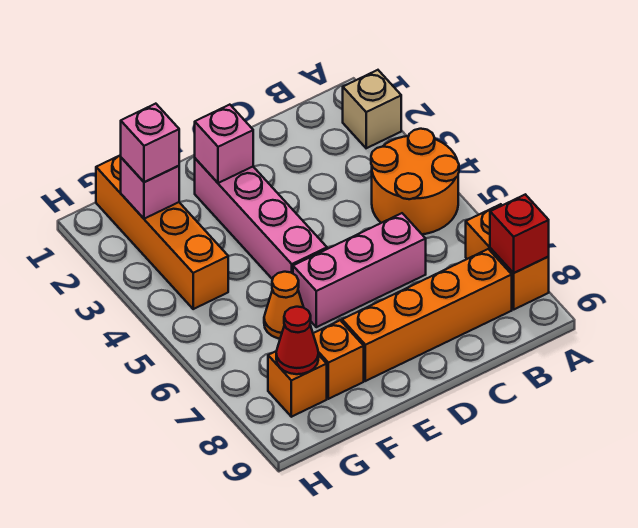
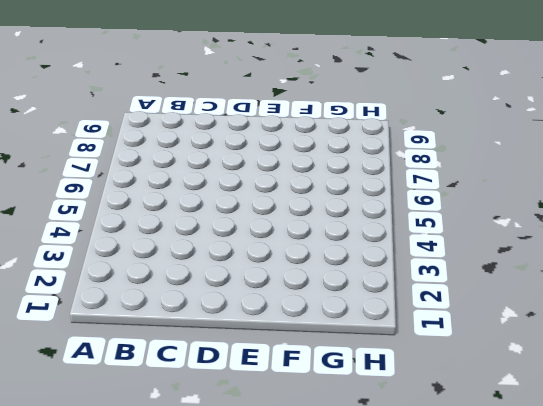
none -> tan 1x1 brick [343,70,401,148]
none -> orange 2x2 round brick [371,129,459,234]
none -> orange 1x2 brick [466,204,549,309]

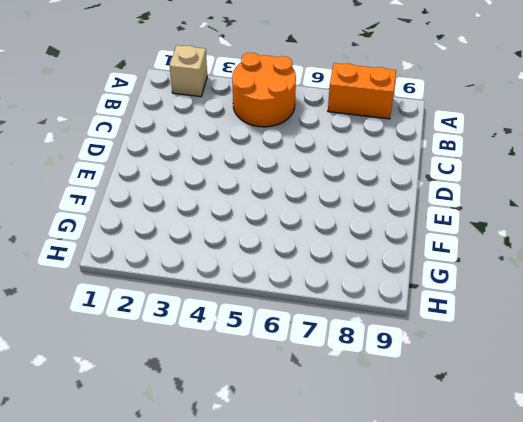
none -> orange 1x4 brick [342,249,512,381]
none -> pink 1x3 brick [293,213,426,327]
none -> pink 1x4 brick [195,158,327,279]

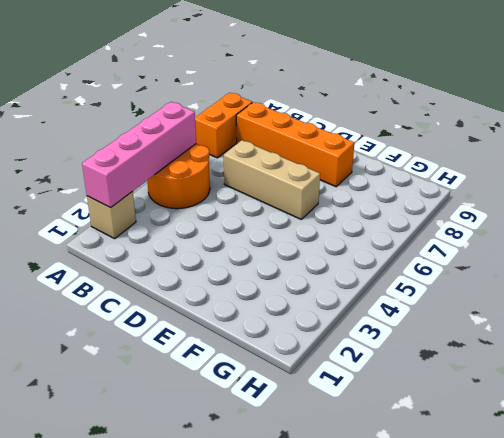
pink 1x4 brick [82,102,196,208] -> pink 1x4 brick moved to [195,158,327,279]
tan 1x3 brick [224,140,320,219] -> pink 1x3 brick [293,213,426,327]
none -> orange 1x1 cone [264,272,304,339]
none -> orange 1x1 brick [313,320,364,399]
none -> orange 1x4 brick [96,155,228,309]

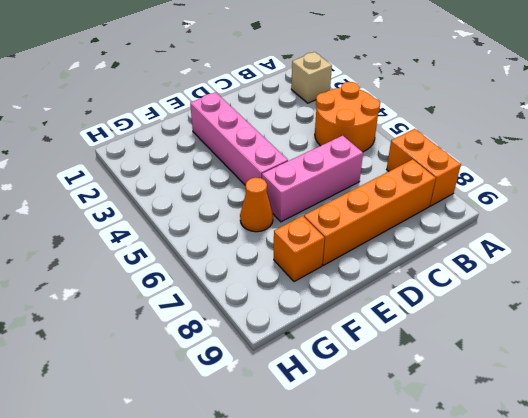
none -> orange 1x4 brick [96,155,228,309]
none -> orange 1x1 brick [268,351,327,417]
none -> red 1x1 brick [490,194,549,273]

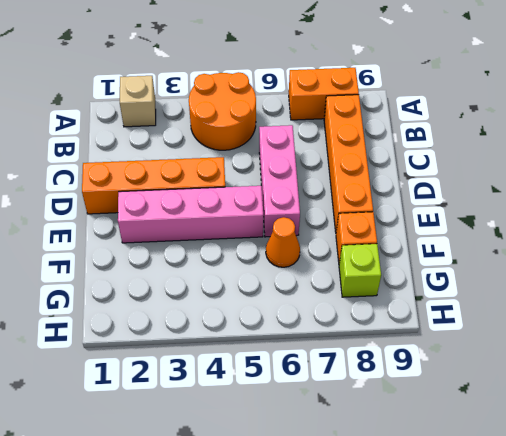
orange 1x4 brick [82,157,225,214] -> orange 1x4 brick moved to [96,155,228,309]
lime 1x1 brick [339,244,381,297] -> orange 1x1 brick [268,351,327,417]
none -> red 1x1 brick [490,194,549,273]
none -> pink 1x1 brick [195,105,253,183]
none -> pink 1x1 brick [121,158,179,219]

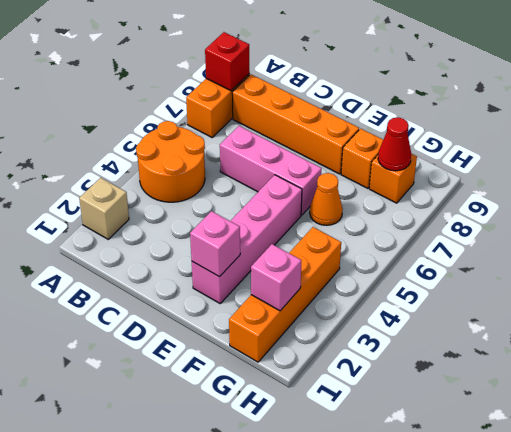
none -> pink 1x1 brick [121,104,179,182]

